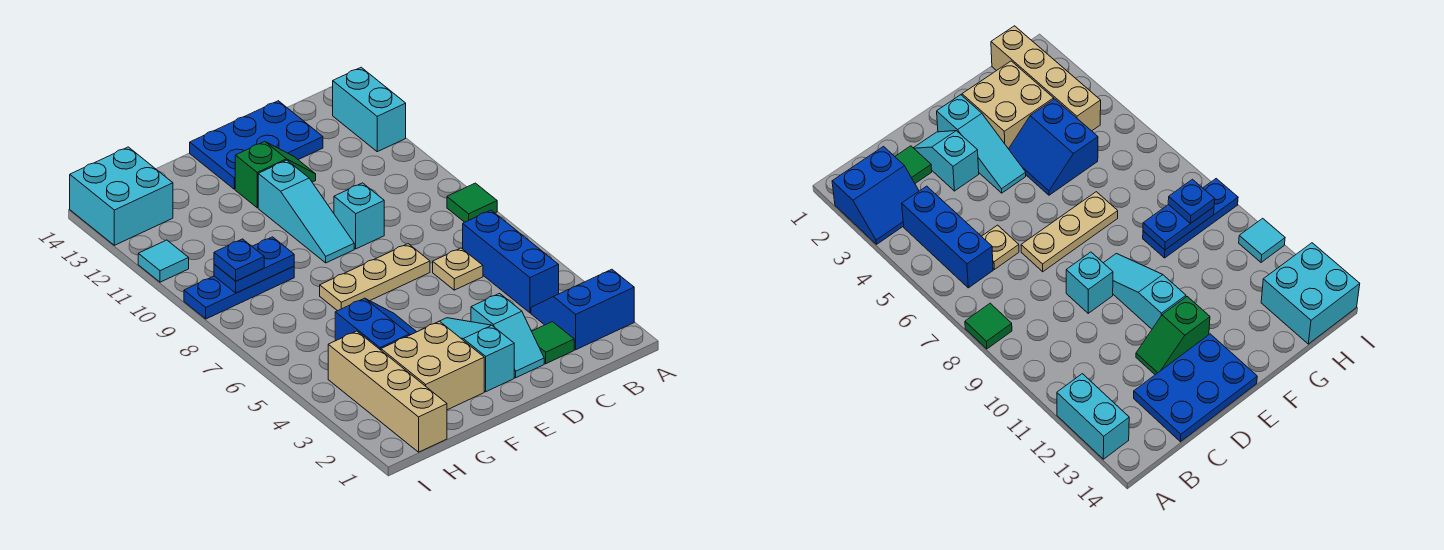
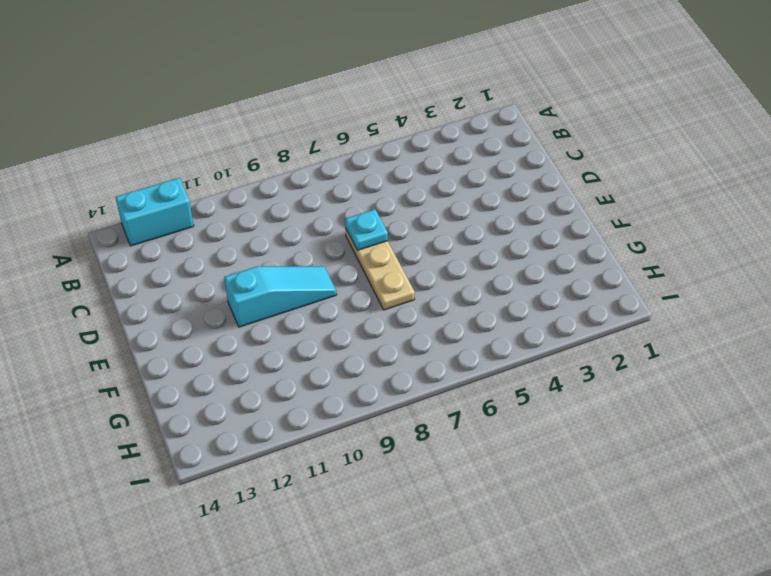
cyan 1x1 plate [345,209,388,250] -> none
none -> blue 2x2 slope [531,269,634,350]
none -> green 1x1 tile [447,183,497,222]
none -> blue 1x3 brick [463,210,559,313]

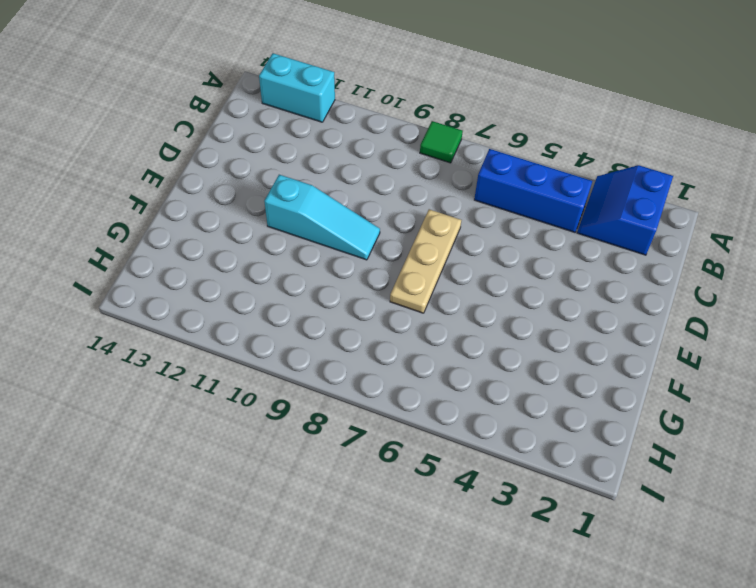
none -> green 1x1 tile [532,322,574,364]
none -> tan 1x1 plate [433,248,483,290]
none -> blue 2x3 plate [190,101,323,189]

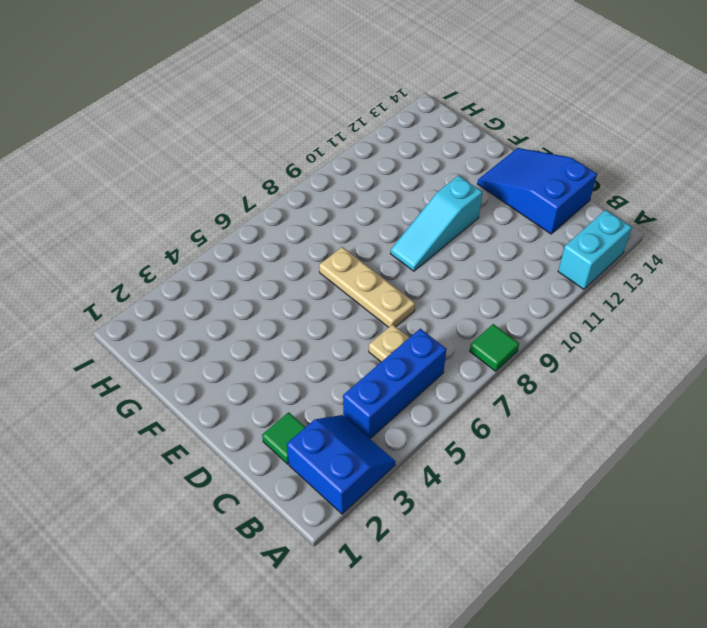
blue 2x3 slope [477,148,597,234] -> blue 2x3 plate [190,101,323,189]
none -> cyan 1x2 slope [471,293,544,378]
none -> cyan 1x1 brick [334,183,384,249]
none -> green 1x2 slope [235,141,316,208]

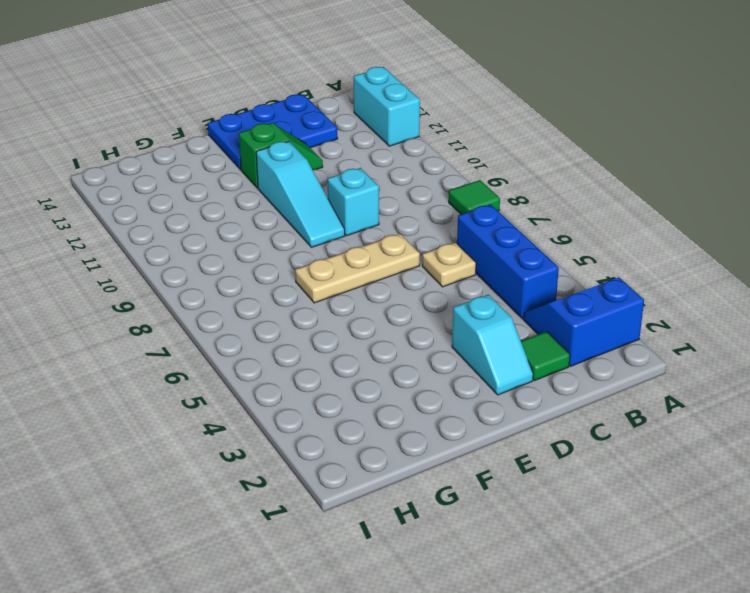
none -> cyan 1x3 slope [440,318,514,392]
none -> tan 2x2 brick [381,321,484,410]
none -> blue 2x2 slope [335,298,416,350]

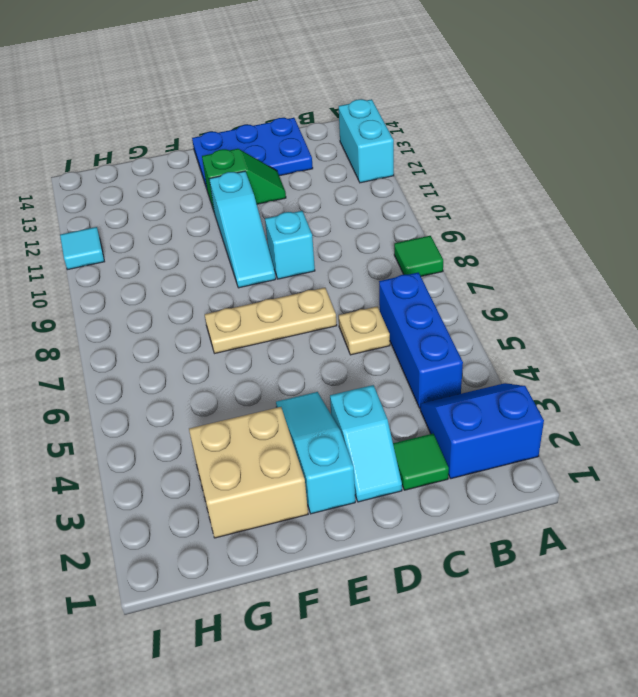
none -> blue 2x2 slope [335,298,416,350]
none -> blue 1x3 plate [184,266,294,319]
none -> tan 1x4 brick [328,331,447,452]

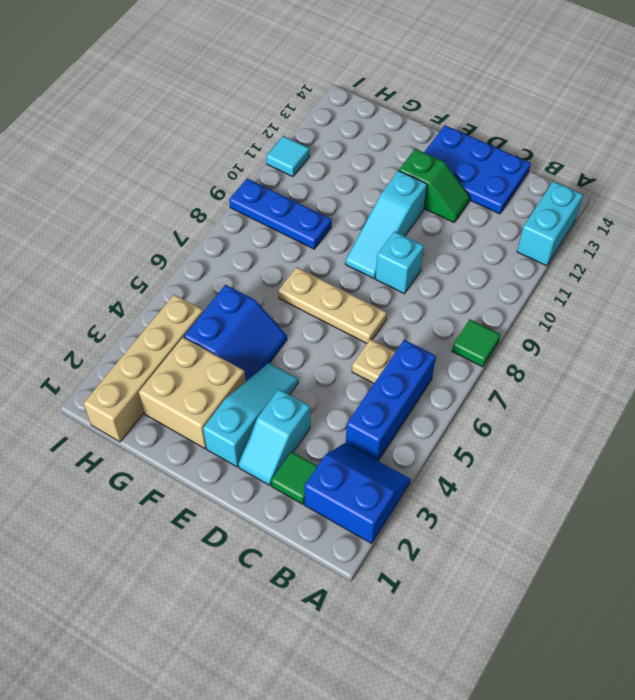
none -> cyan 2x2 brick [70,147,173,245]
none -> blue 1x2 plate [214,237,294,293]
none -> blue 1x1 plate [214,239,264,281]

